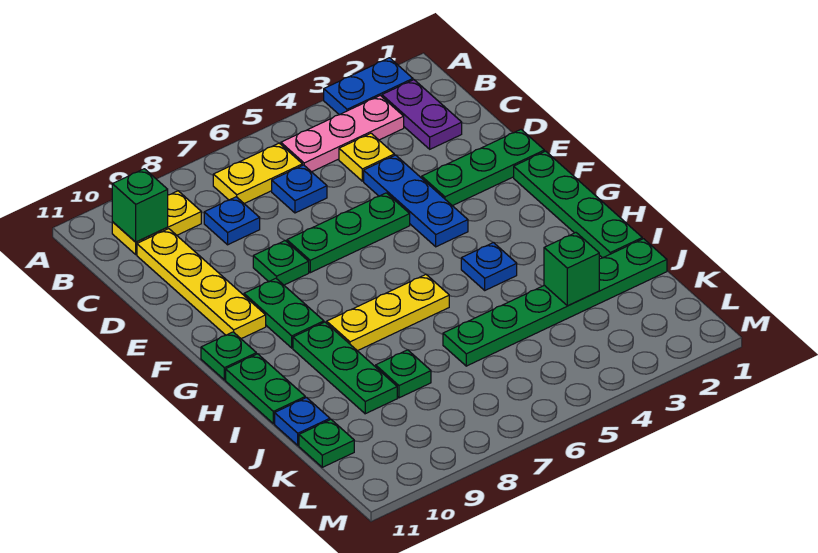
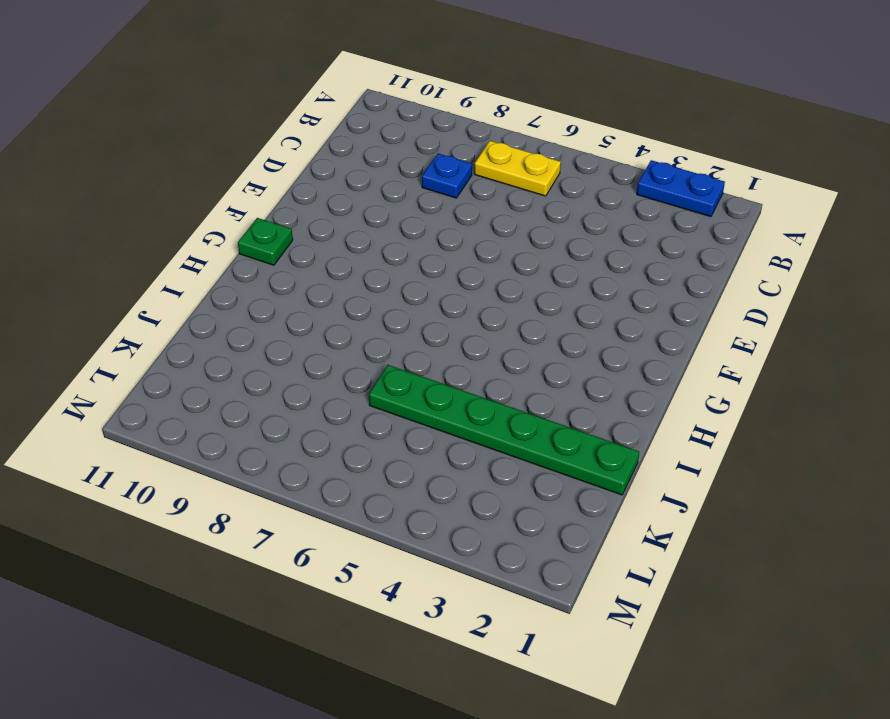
none -> purple 1x2 plate [382,80,462,149]
none -> pink 1x3 plate [281,96,404,172]
none -> yellow 1x2 plate [112,191,201,254]

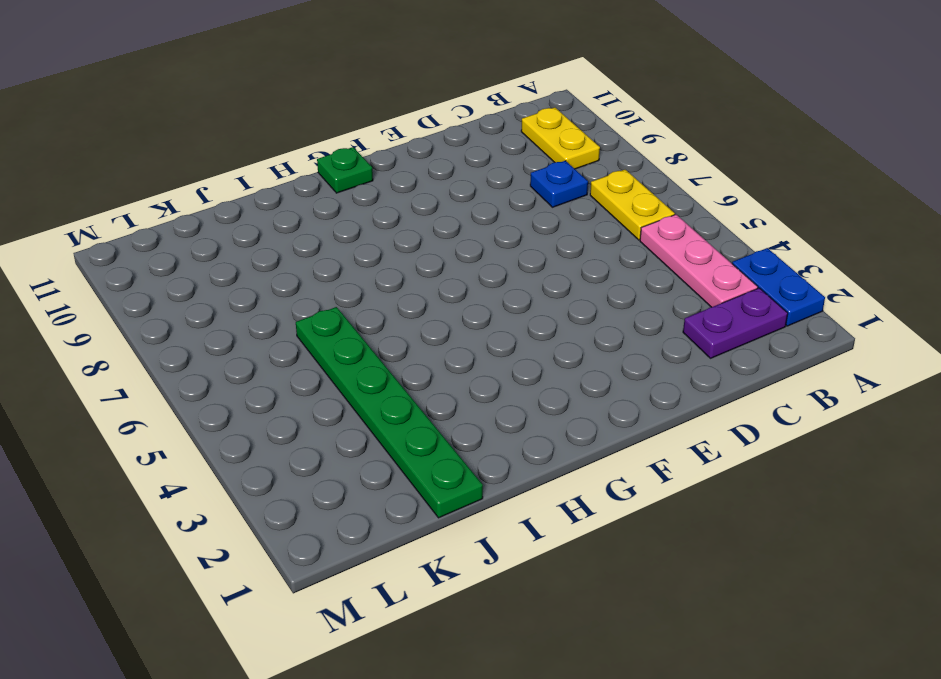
none -> yellow 1x1 plate [339,133,394,181]
none -> blue 1x1 plate [272,165,327,213]
none -> yellow 1x4 plate [137,229,266,339]

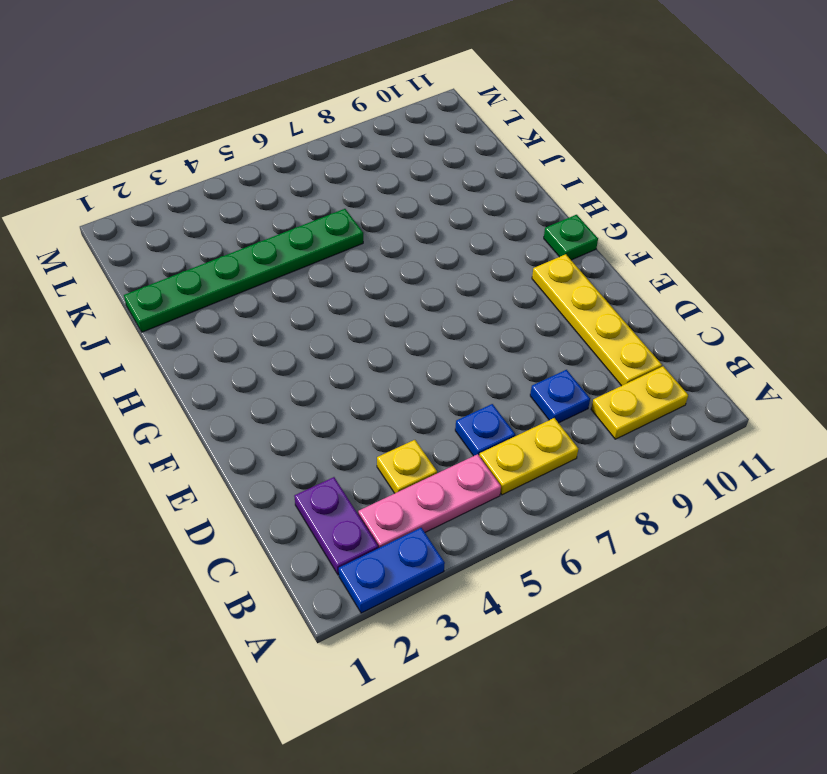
none -> blue 1x3 plate [364,155,468,247]
none -> green 1x3 plate [422,130,544,206]
none -> green 1x3 plate [287,193,410,273]

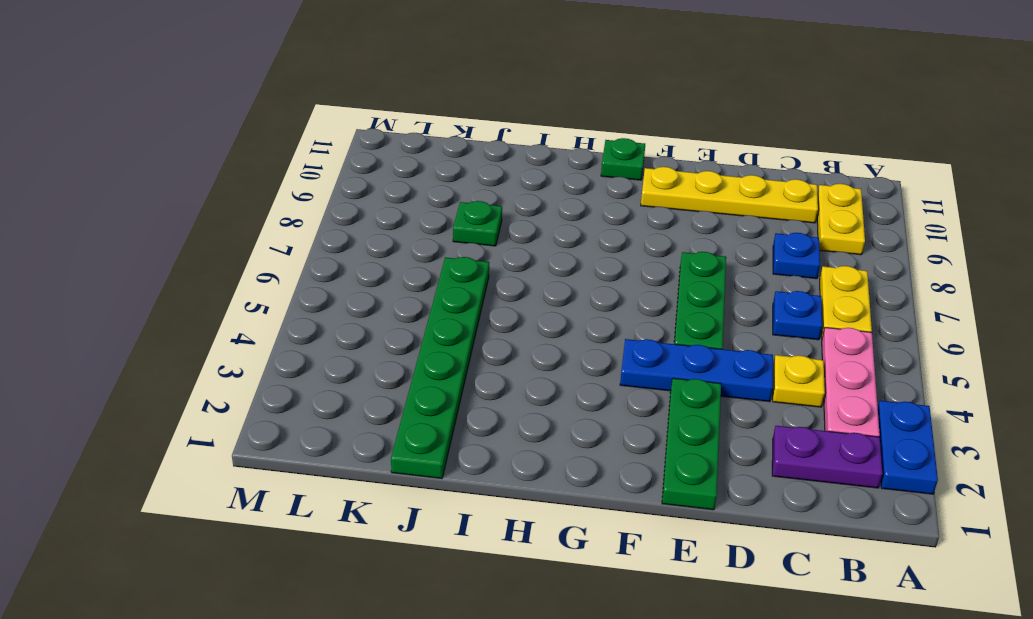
none -> green 1x1 plate [253,241,309,285]
none -> green 1x4 plate [514,151,642,258]
none -> green 1x2 plate [244,278,324,348]

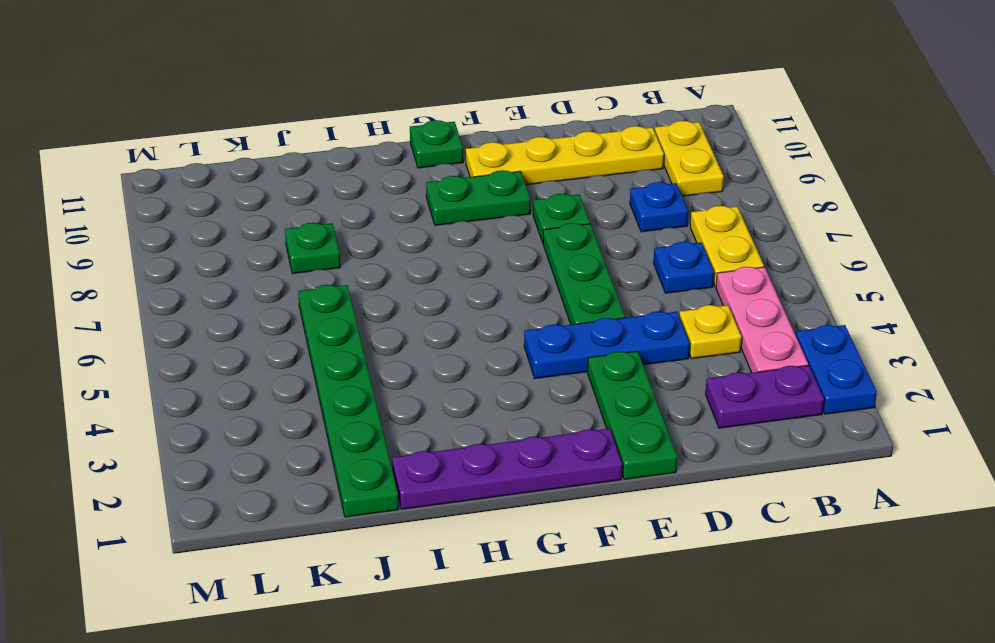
purple 1x4 plate [392,429,622,509] -> green 1x4 plate [514,151,642,258]
none -> blue 1x1 plate [461,243,517,290]
none -> yellow 1x3 plate [327,275,449,351]
none -> green 1x3 plate [293,322,397,414]

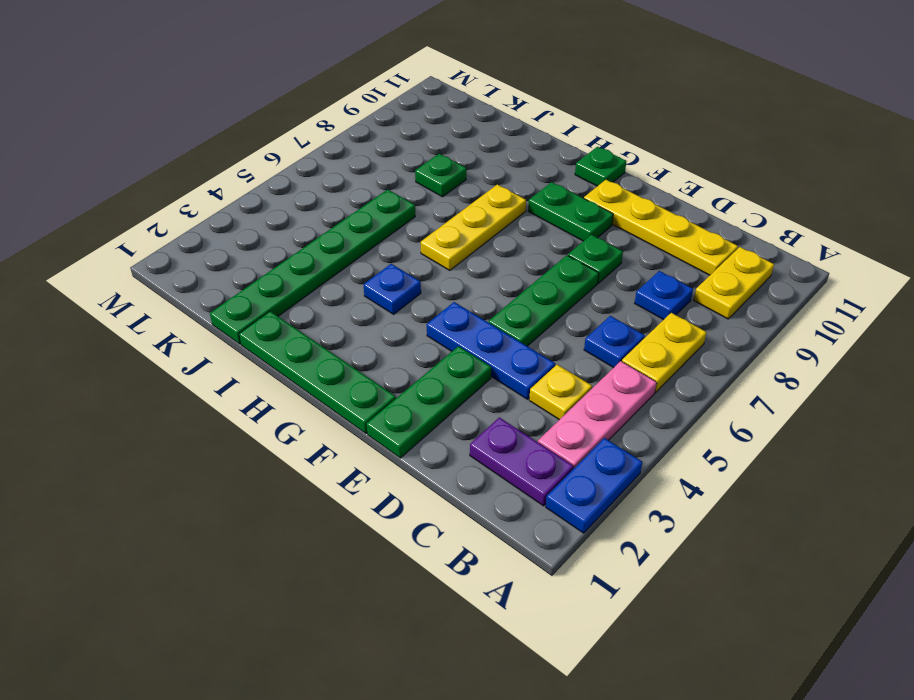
none -> green 1x3 plate [293,322,397,414]
none -> green 1x2 plate [226,354,305,424]
none -> blue 1x1 plate [275,398,330,445]

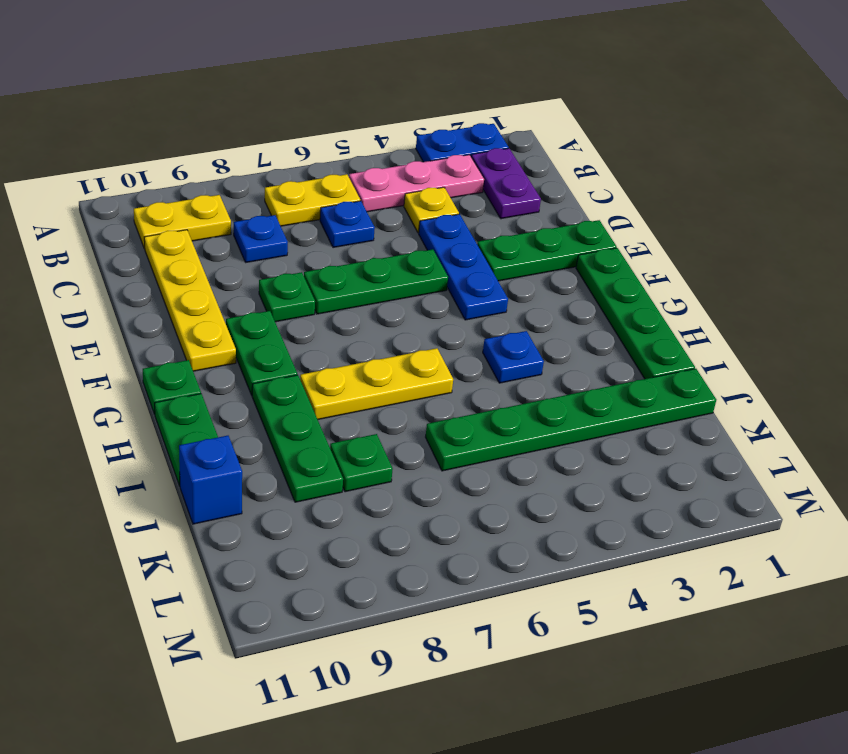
blue 1x1 brick [179,436,242,524] -> blue 1x1 plate [275,398,330,445]
none -> green 1x1 plate [299,420,354,467]
none -> green 1x1 brick [112,169,168,242]
none -> green 1x1 brick [544,233,599,306]

